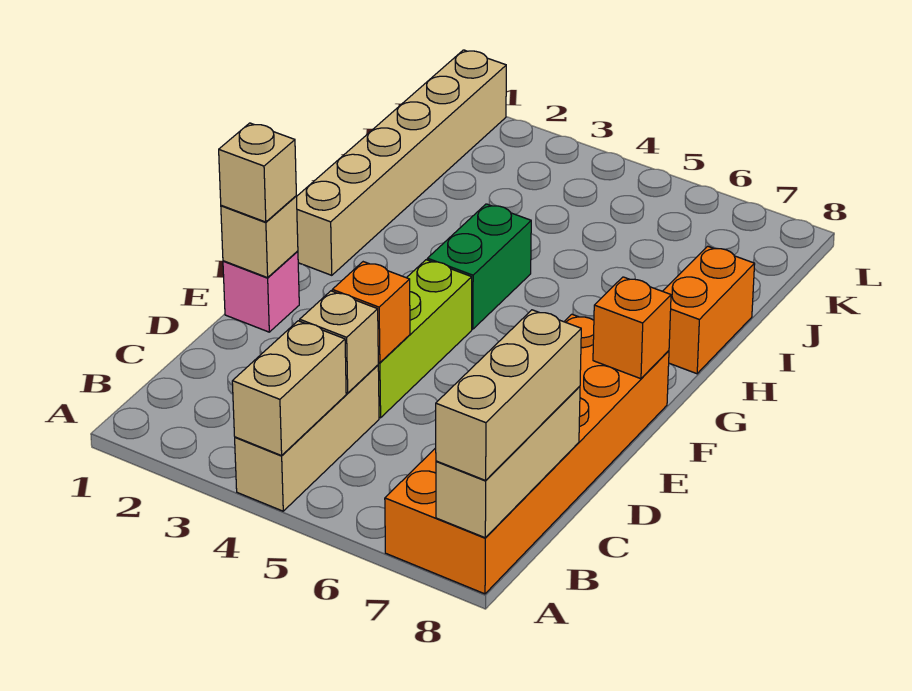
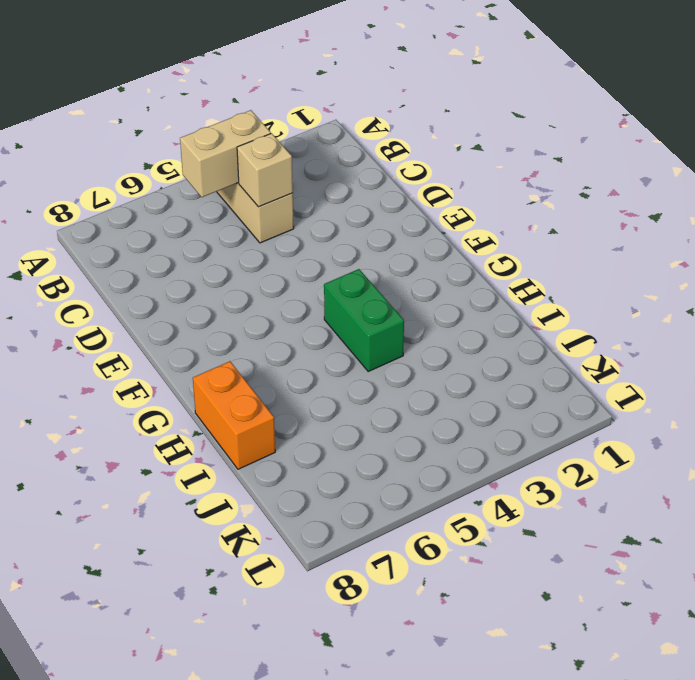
tan 1x2 brick [180,110,271,197] -> tan 1x2 brick turned to [232,321,346,456]
none -> orange 2x6 brick [385,314,669,594]
none -> lime 1x3 brick [378,260,472,418]
none -> pink 1x1 brick [223,251,299,332]

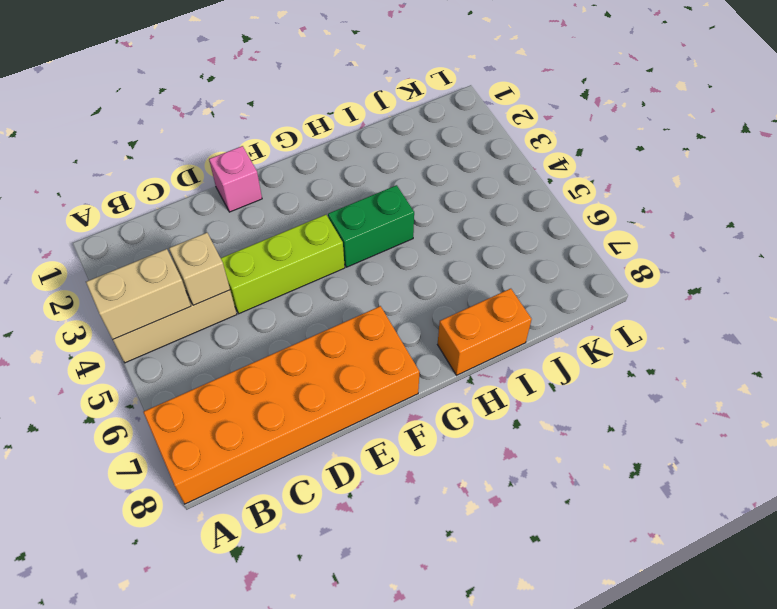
none -> tan 1x6 brick [297,50,506,275]
none -> tan 1x3 brick [436,386,580,538]
none -> orange 1x1 brick [332,262,410,363]

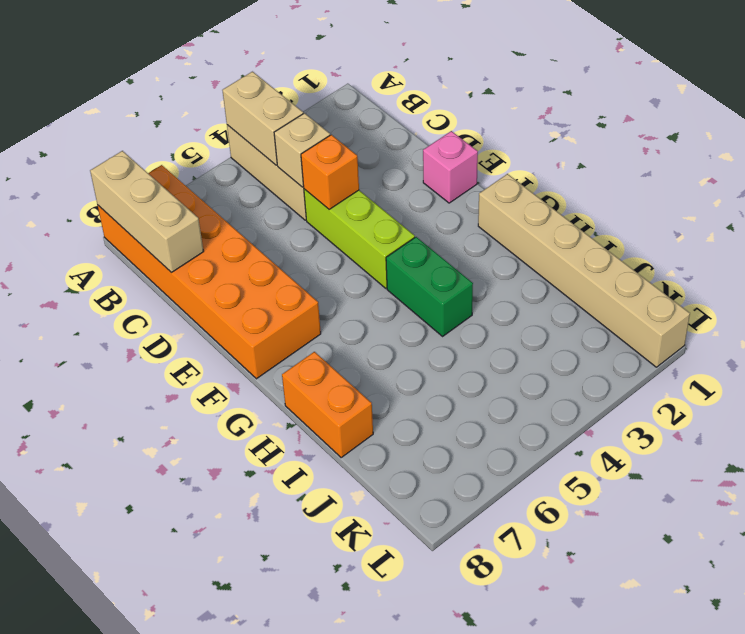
none -> tan 1x1 brick [221,196,298,278]
none -> orange 1x1 brick [593,277,671,379]
none -> tan 1x3 brick [436,310,581,480]

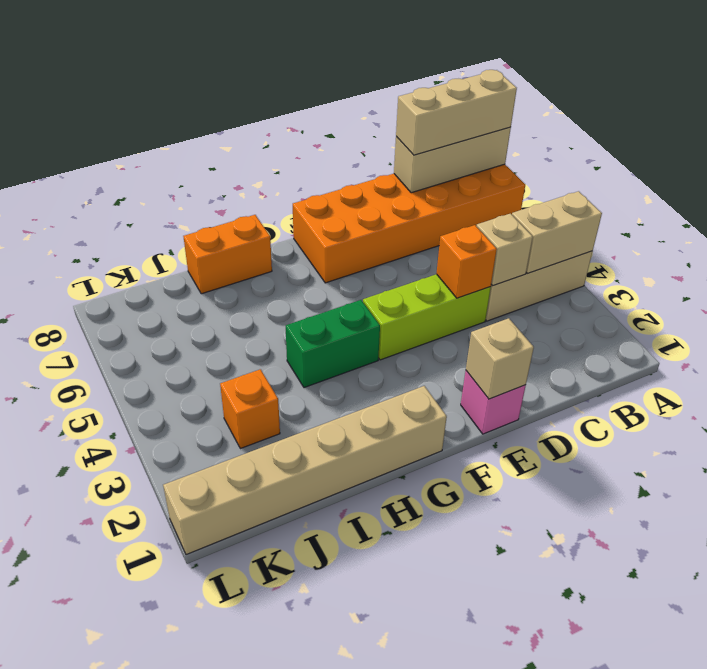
orange 1x1 brick [220,369,280,449] -> orange 1x1 brick moved to [593,277,671,379]
none -> tan 1x1 brick [219,123,296,222]

